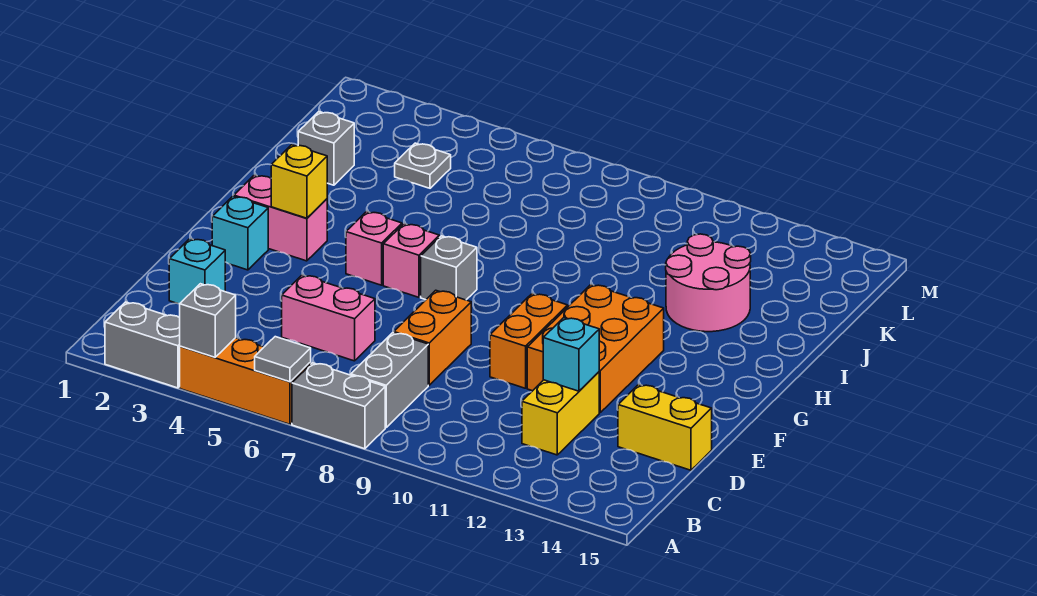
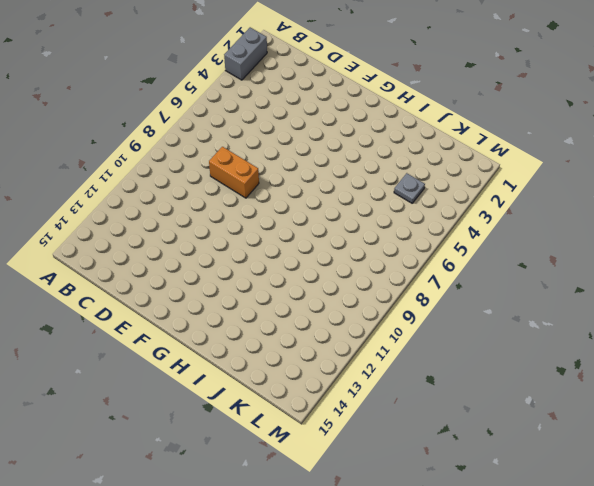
none -> orange 1x3 brick [180,338,311,424]
none -> grey 1x2 brick [292,363,385,449]
none -> grey 1x2 brick [351,333,428,427]

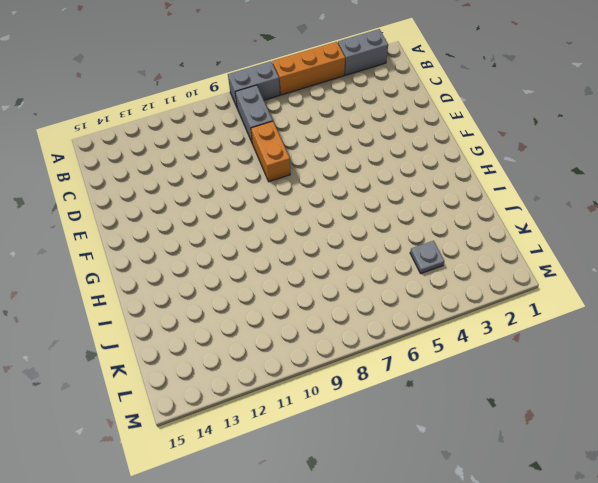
none -> yellow 1x2 brick [522,372,599,455]
none -> cyan 1x1 brick [169,239,225,304]
none -> pink 1x2 brick [282,275,375,361]

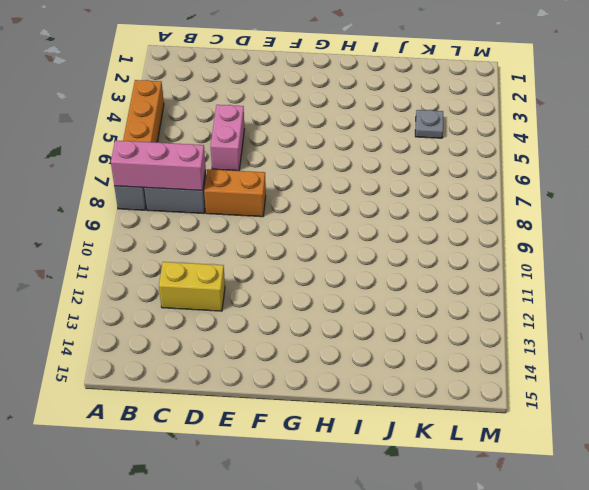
pink 1x3 brick [111,140,206,190] -> none
none -> grey 1x2 brick [105,302,180,388]
none -> cyan 1x1 brick [169,239,225,304]
none -> yellow 1x2 brick [618,384,712,470]

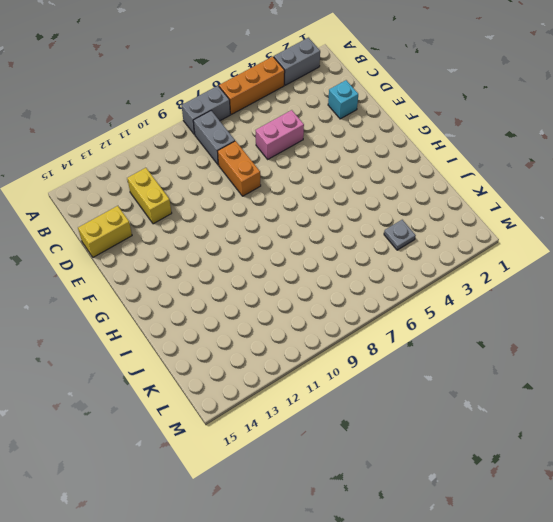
none -> orange 1x2 brick [490,294,568,388]
none -> orange 2x3 brick [527,285,664,413]
none -> cyan 1x1 brick [212,196,268,270]

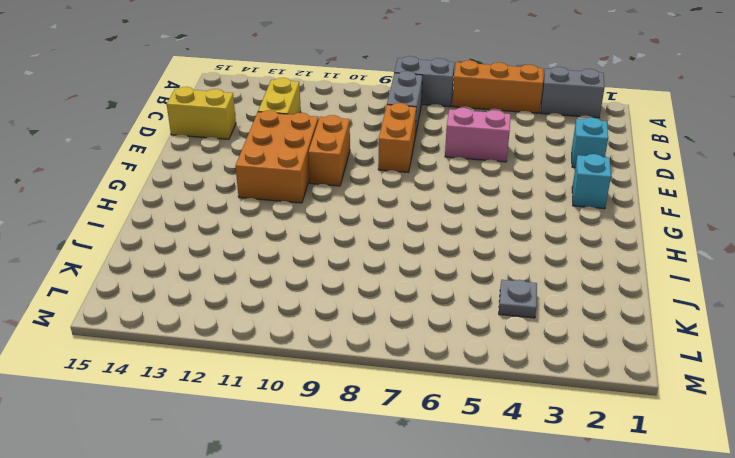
none -> pink 1x2 brick [234,175,327,261]
none -> pink 1x1 brick [346,211,402,285]
none -> pink 1x1 brick [383,224,439,297]

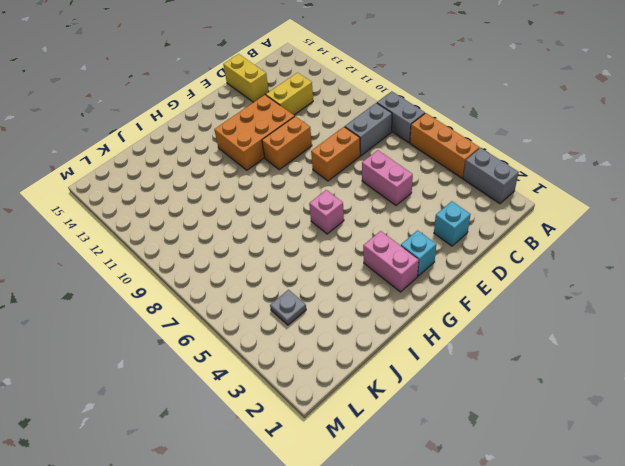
none -> pink 1x1 brick [346,211,402,285]
none -> grey 1x1 brick [421,236,477,300]
none -> pink 2x2 round brick [666,234,751,332]

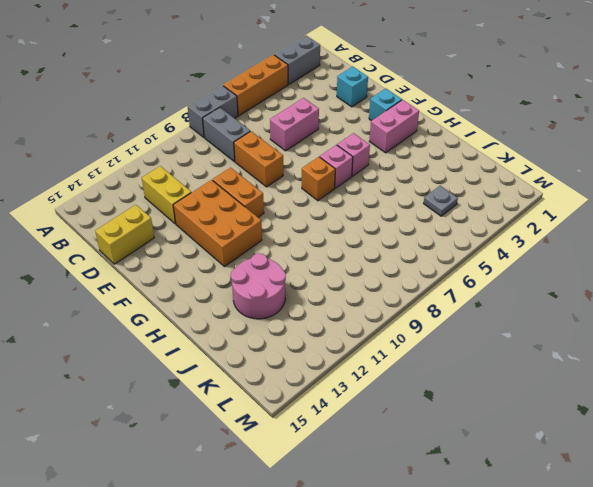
orange 1x1 brick [302,157,335,201] -> grey 1x1 brick [421,236,477,300]
none -> grey 1x1 brick [298,112,354,185]
none -> grey 1x1 brick [179,284,236,357]
none -> grey 1x1 tile [255,337,311,382]

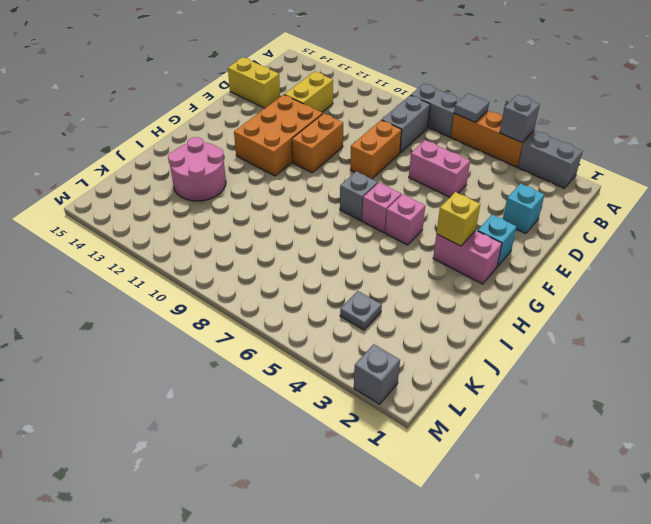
grey 1x1 brick [354,344,400,404] -> grey 1x1 brick moved to [298,112,354,185]
none -> cyan 1x1 brick [543,318,599,391]

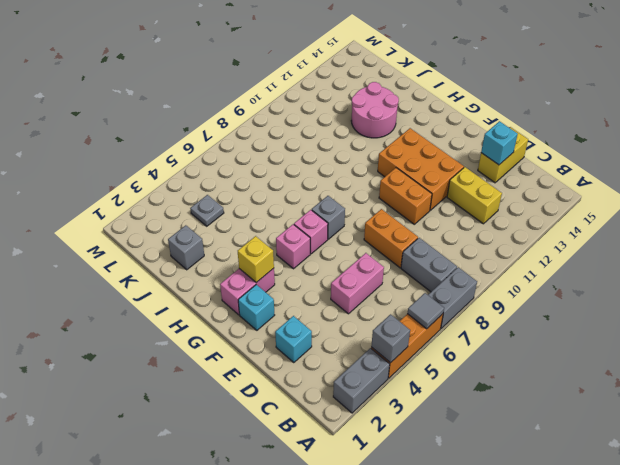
cyan 1x1 brick [481,121,518,165] -> cyan 1x1 brick moved to [543,318,599,391]

